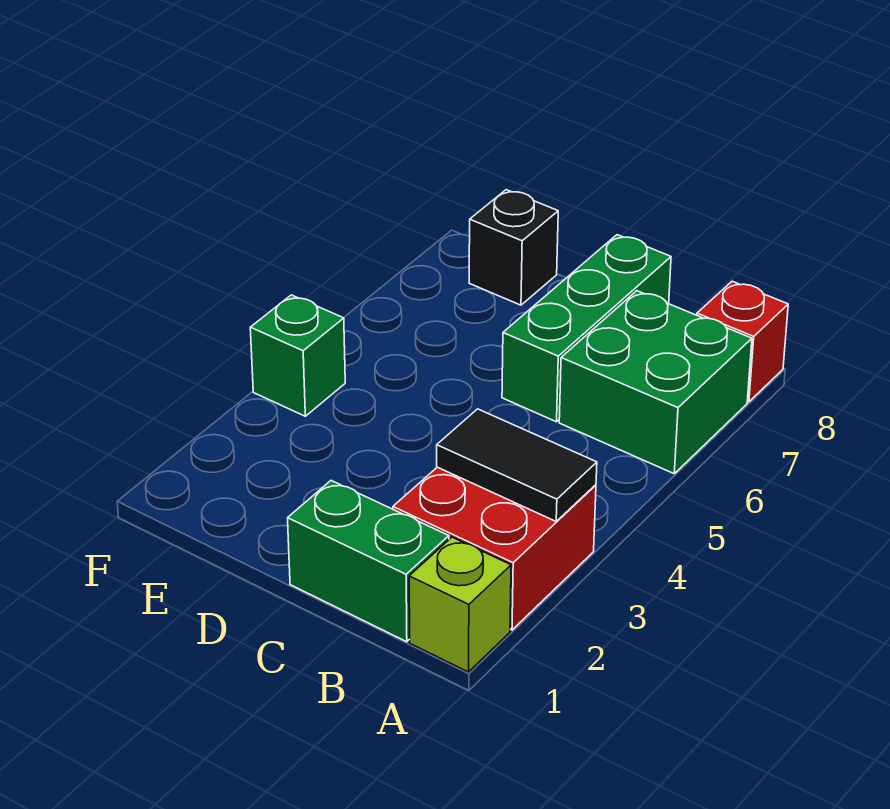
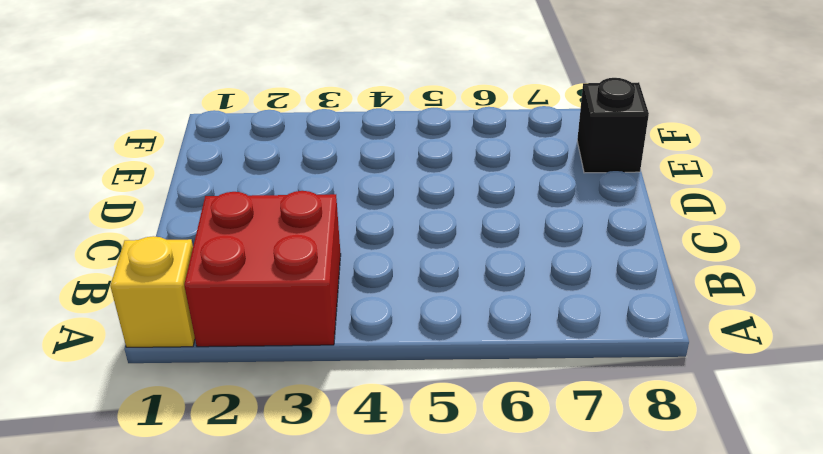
yellow 1x1 brick [110,236,195,347] -> lime 1x1 brick [409,537,511,672]
none -> green 2x2 brick [559,291,752,474]
none -> red 1x1 brick [697,281,788,402]

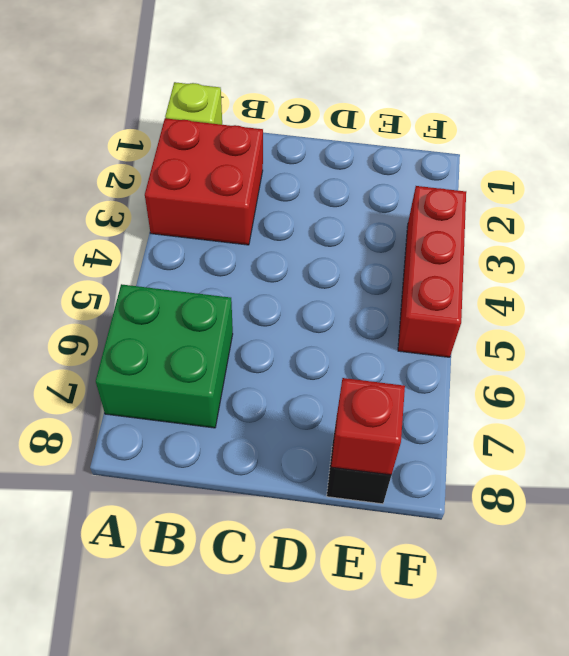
red 1x1 brick [331,378,405,475] -> red 1x1 brick moved to [697,281,788,402]
red 1x3 brick [398,186,466,357] -> green 1x1 brick [250,295,345,416]
none -> green 1x2 brick [288,481,449,642]
none -> green 1x3 brick [502,235,671,422]

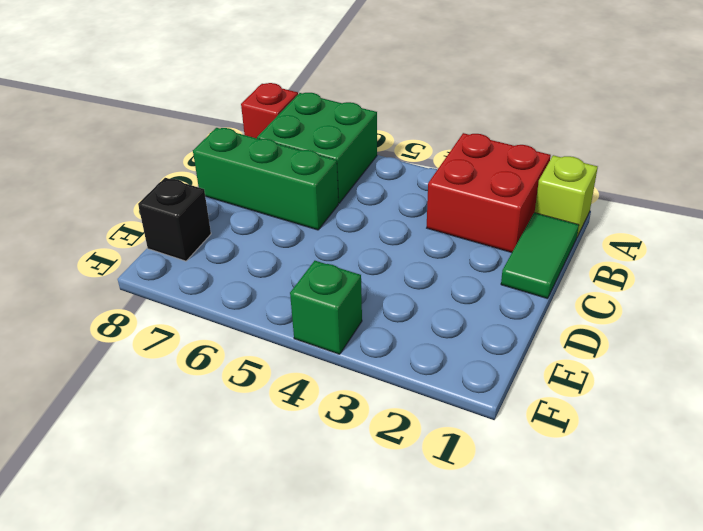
green 1x2 tile [501,213,579,299] -> green 1x2 brick [288,481,449,642]
none -> black 1x2 tile [437,409,597,521]

